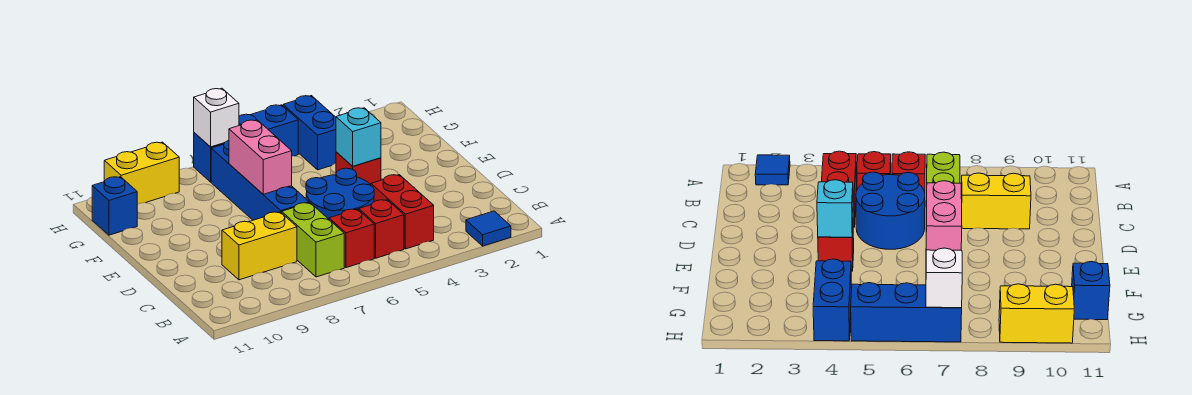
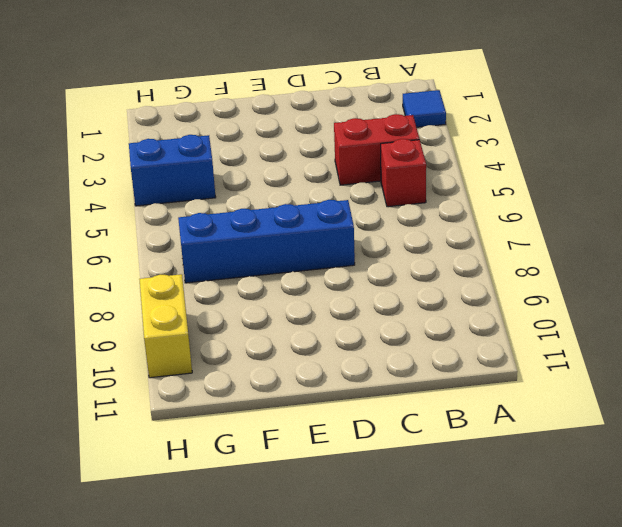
none -> red 1x1 brick [329,209,374,268]
none -> lime 1x2 brick [282,203,344,277]
none -> blue 2x2 round brick [306,168,374,219]

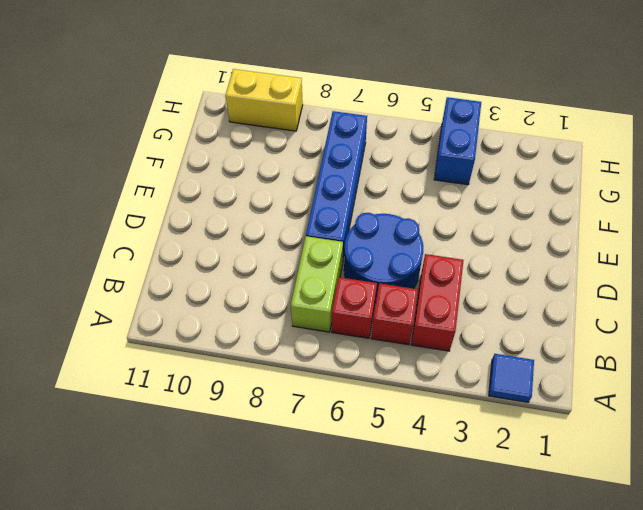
none -> yellow 1x2 brick [222,212,297,280]
none -> red 1x1 brick [336,152,381,185]
none -> blue 1x1 brick [92,177,137,235]

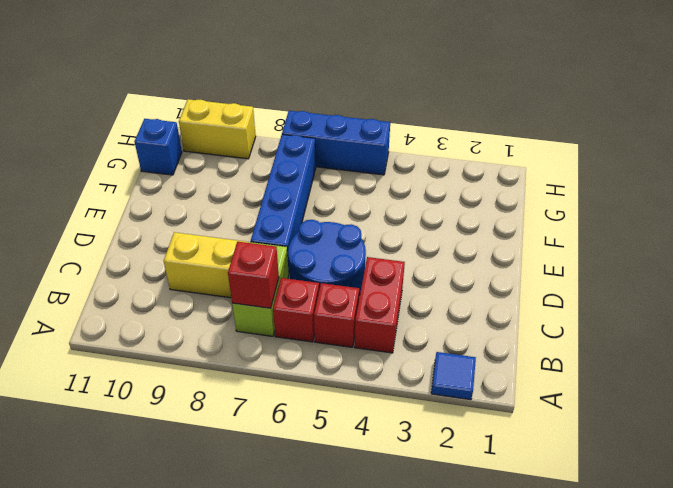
red 1x1 brick [228,242,279,308] -> red 1x1 brick moved to [336,152,381,185]
none -> blue 1x2 brick [283,96,336,170]
none -> cyan 1x1 brick [336,108,381,166]
none -> pink 1x2 brick [229,120,292,194]

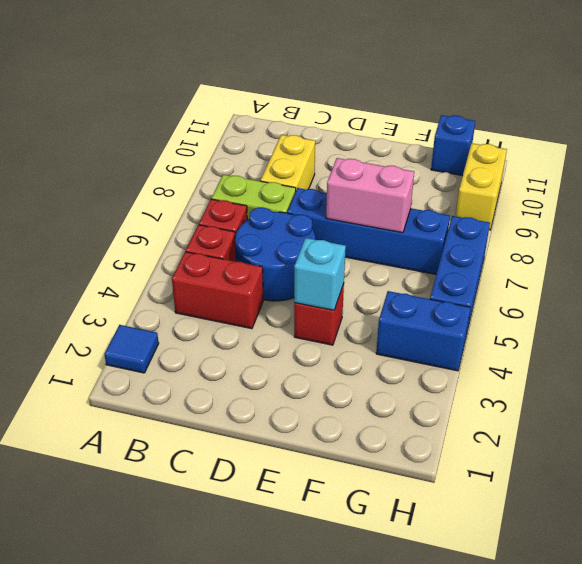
none -> white 1x1 brick [194,88,239,147]

